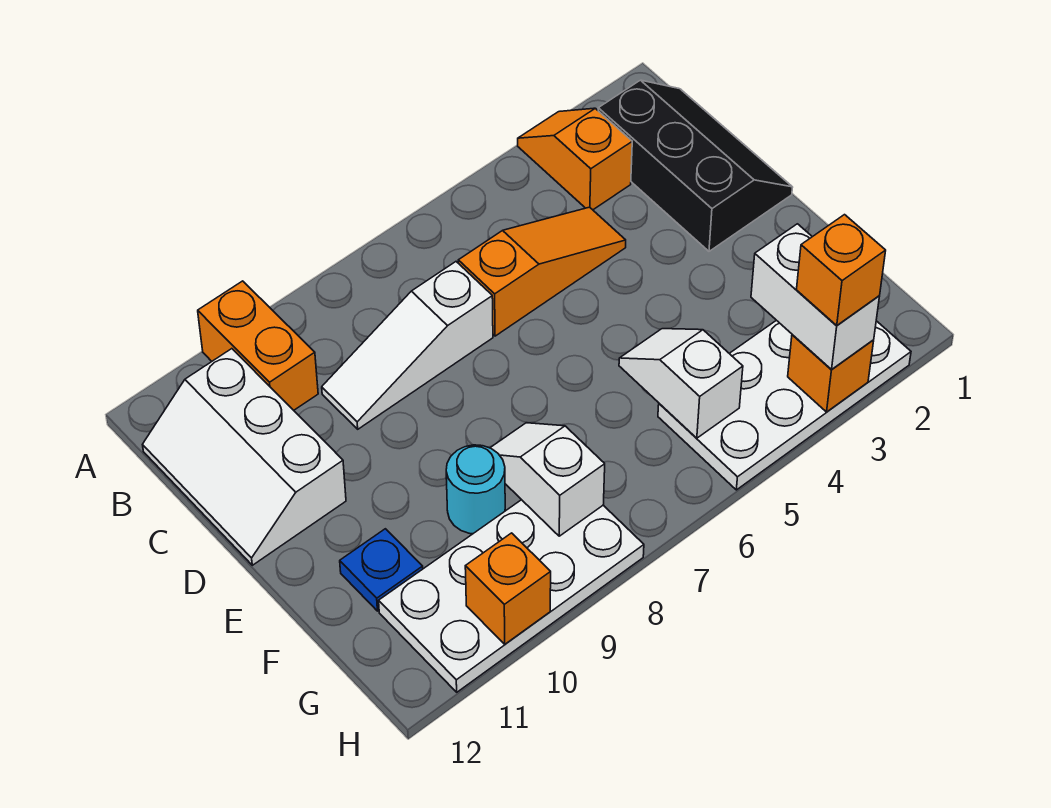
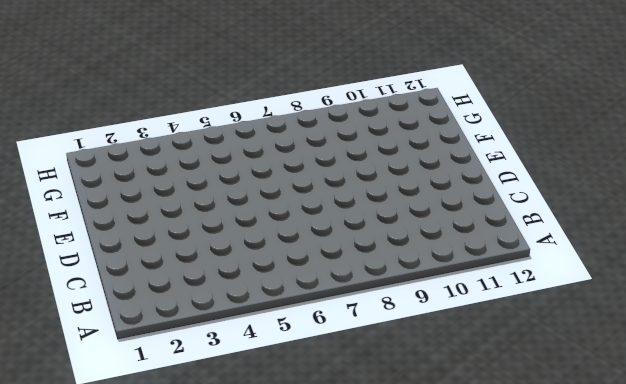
none -> orange 1x2 slope [518,108,632,210]
none -> orange 1x2 brick [198,281,318,410]
none -> black 2x3 slope [598,80,793,251]

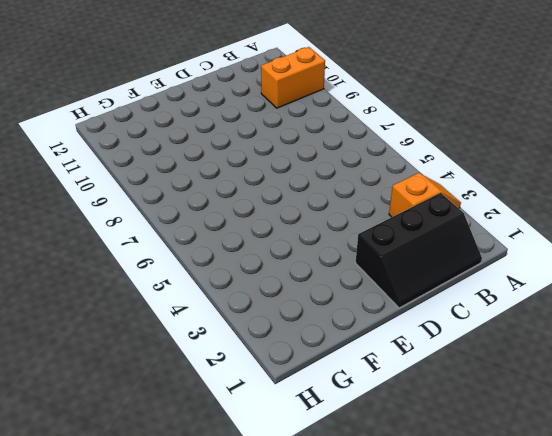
none -> white 2x3 slope [143,349,346,565]
none -> orange 1x3 slope [458,207,626,336]
none -> white 1x3 slope [322,262,493,429]

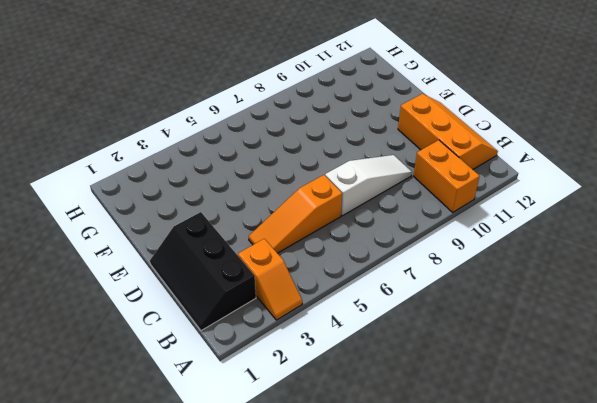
orange 2x3 slope [398,94,498,169] -> white 2x3 slope [143,349,346,565]
none -> cyan 1x1 round brick [446,445,505,534]
none -> blue 1x1 plate [340,529,423,611]
none -> white 2x4 plate [658,320,911,490]

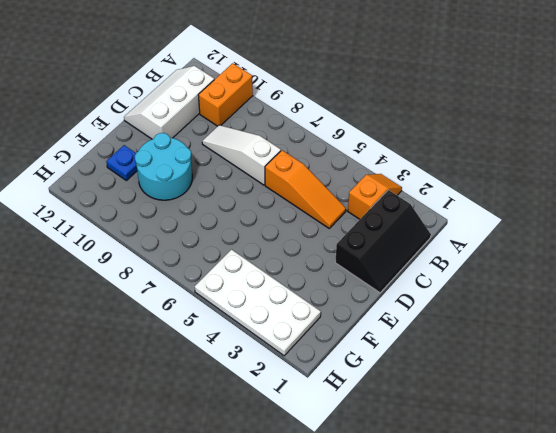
cyan 2x2 round brick [135,133,192,200] -> cyan 1x1 round brick [446,445,505,534]
none -> white 2x4 plate [379,500,644,692]
none -> white 1x2 slope [619,329,743,438]
none -> white 1x2 slope [490,423,605,536]

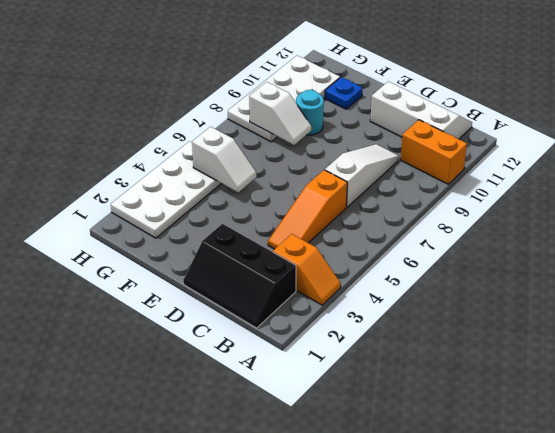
none -> orange 1x1 brick [788,335,874,412]
none -> orange 1x1 brick [465,533,551,644]
none -> white 1x2 brick [751,224,880,369]

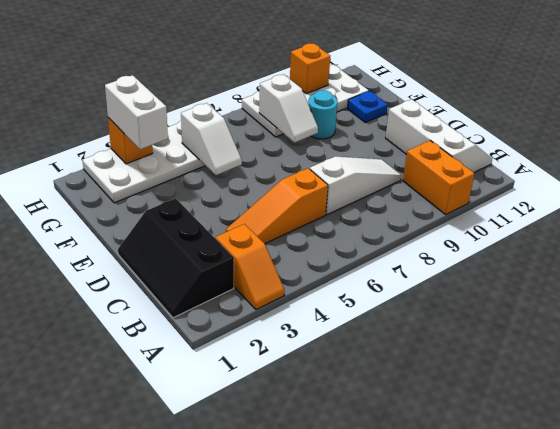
none -> orange 1x1 brick [796,215,886,326]

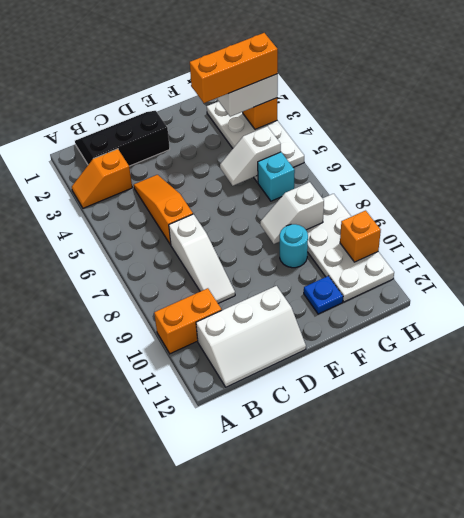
orange 1x3 brick [190,33,278,103] -> orange 1x1 brick [796,215,886,326]
cyan 1x1 brick [258,152,295,201] -> none

